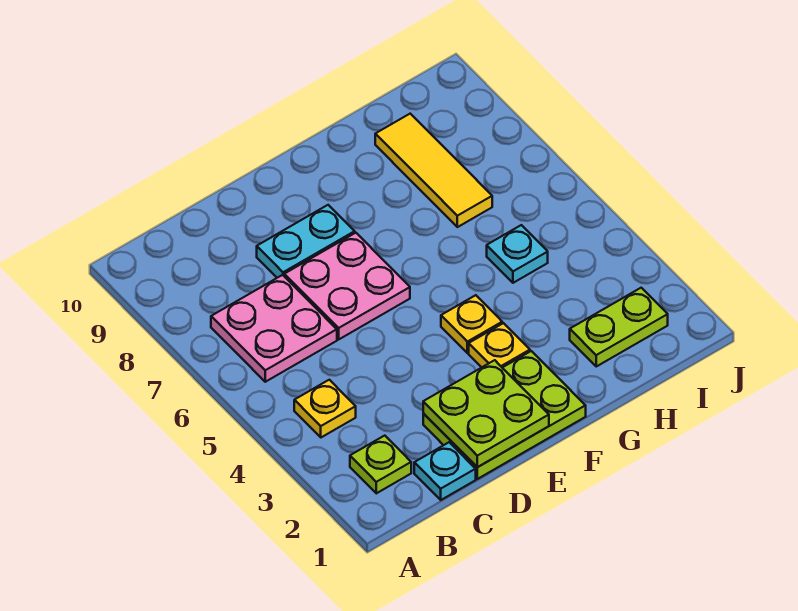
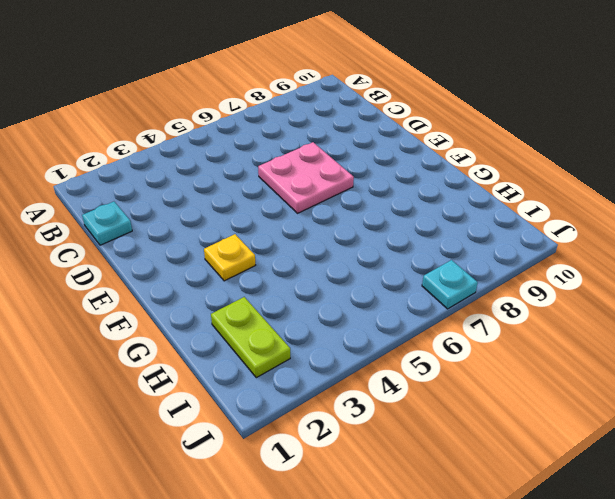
cyan 1x1 plate [422,260,478,309] -> cyan 1x1 plate moved to [487,225,548,283]
none -> lime 1x1 plate [350,436,411,493]
none -> yellow 1x1 plate [294,380,356,437]
none -> pink 2x2 plate [211,275,337,382]

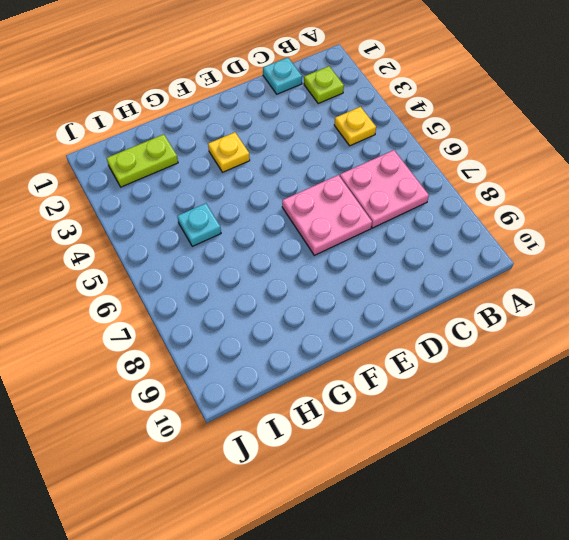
none -> lime 2x3 plate [423,351,586,479]
none -> cyan 1x2 plate [257,205,355,278]
none -> yellow 1x1 plate [441,295,502,353]

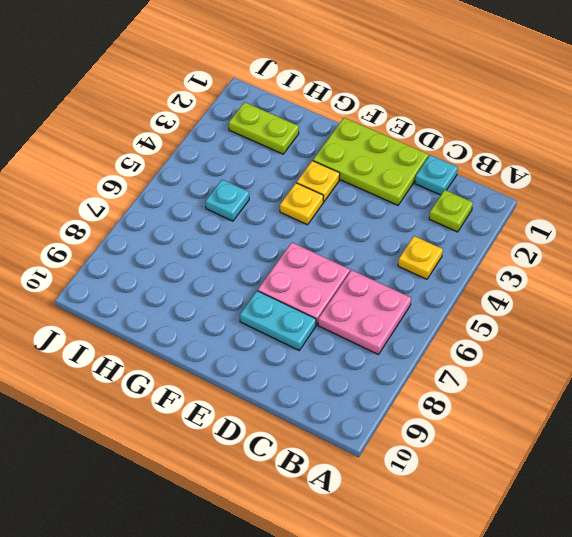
none -> yellow 1x3 tile [375,114,492,227]
none -> lime 2x2 plate [423,360,549,467]

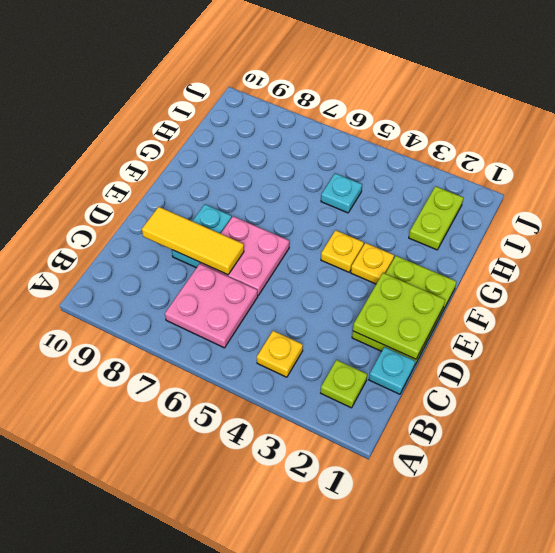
yellow 1x3 tile [142,207,244,275] -> yellow 1x3 tile moved to [375,114,492,227]

